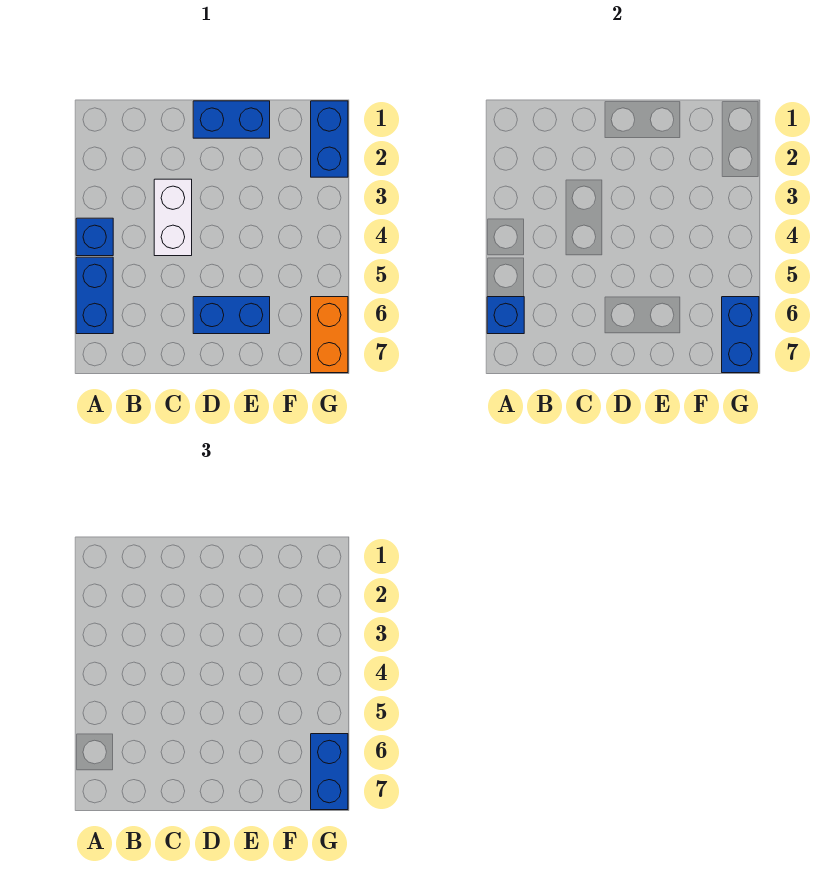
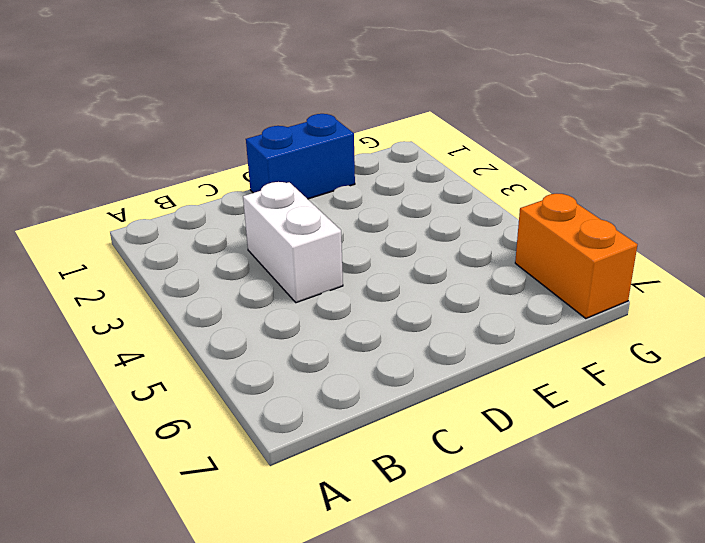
none -> blue 1x1 brick [76,218,113,256]
none -> blue 1x2 brick [76,257,113,334]

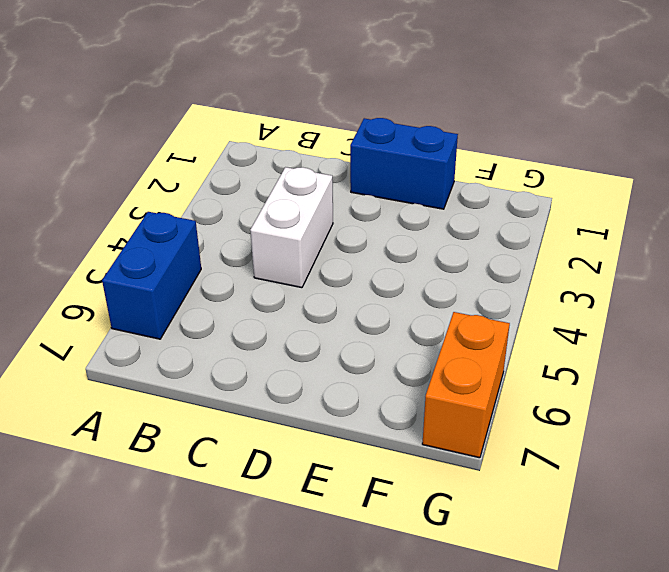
none -> blue 1x1 brick [76,218,113,256]
none -> blue 1x2 brick [193,297,270,334]

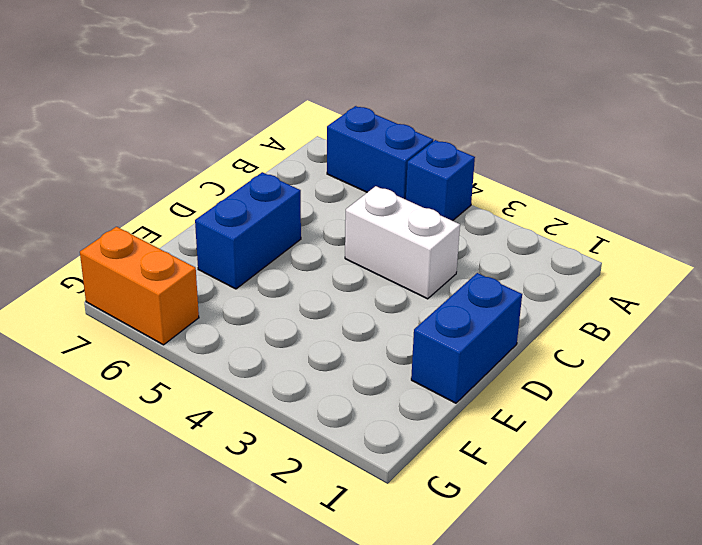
none -> blue 1x2 brick [311,101,348,177]
none -> blue 1x1 brick [487,297,524,334]

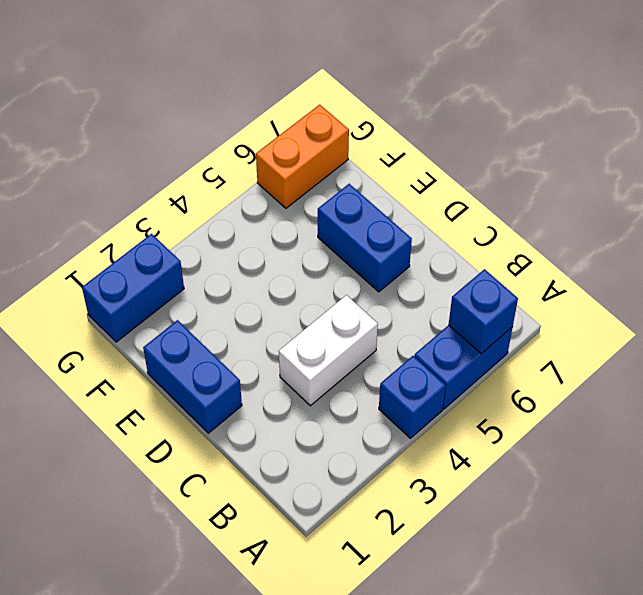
none -> blue 1x2 brick [722,297,759,373]
none -> blue 1x2 brick [311,734,348,810]

